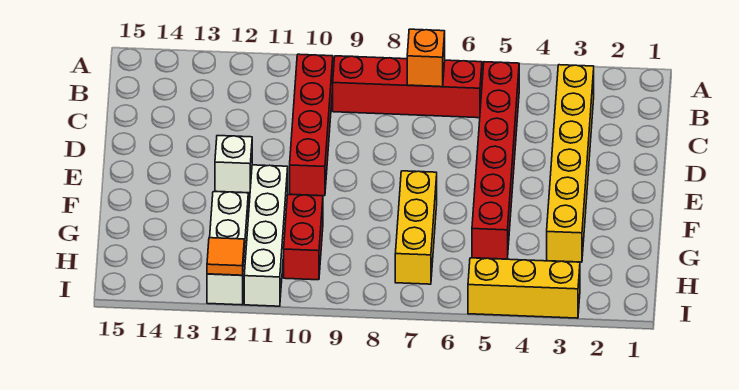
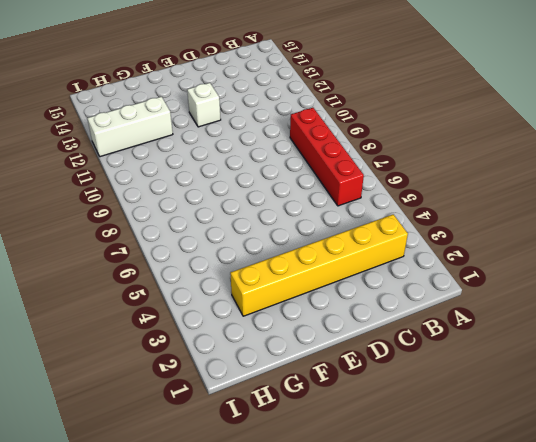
none -> red 1x6 brick [472,62,519,259]
none -> red 1x4 brick [290,54,333,196]
none -> yellow 1x3 brick [395,171,437,284]

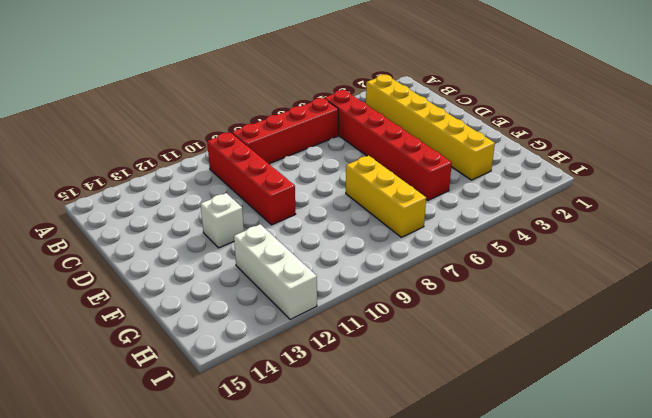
none -> white 1x4 brick [244,165,288,306]
none -> red 1x2 brick [284,194,323,280]
none -> yellow 1x3 brick [468,258,580,318]

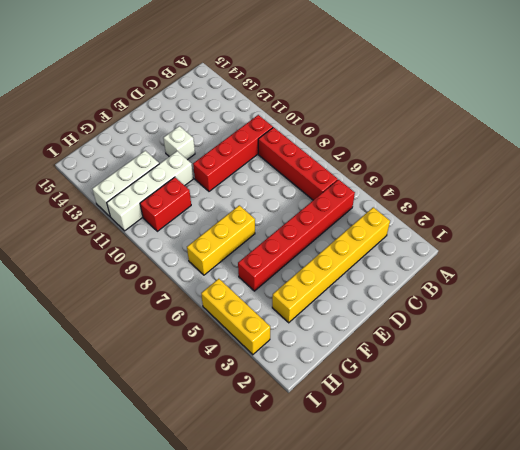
none -> orange 1x1 brick [407,29,445,87]
none -> orange 1x1 tile [207,238,244,275]

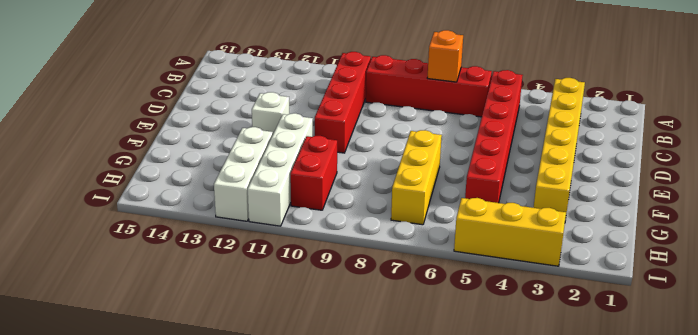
none -> orange 1x1 tile [207,238,244,275]

